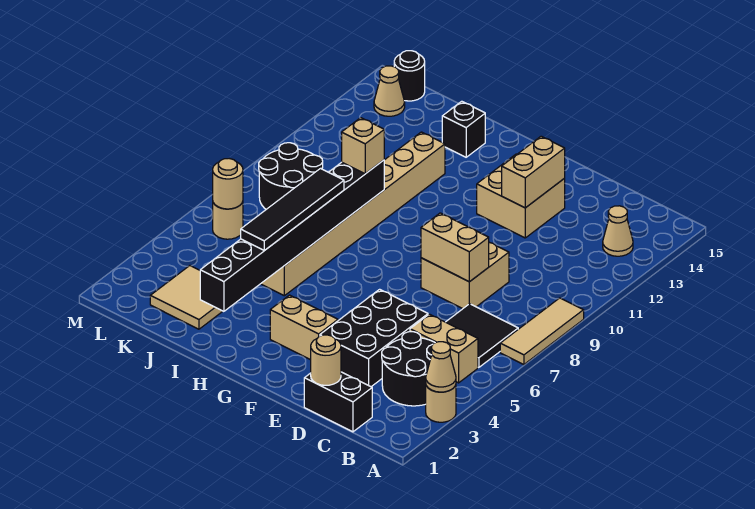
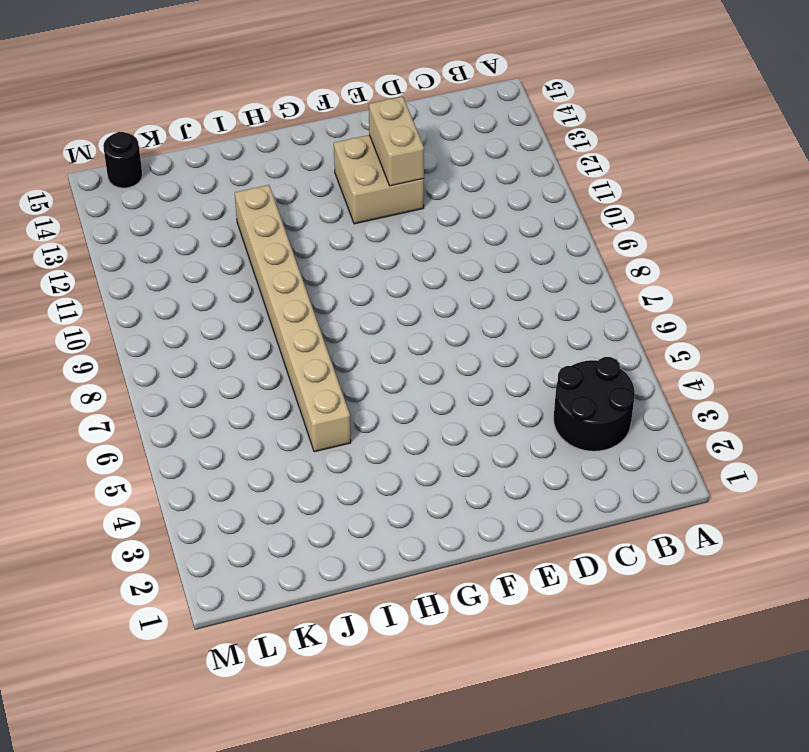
none -> tan 1x1 round brick [426,385,456,422]
none -> tan 1x3 tile [500,298,584,365]
none -> tan 1x2 brick [410,314,478,383]

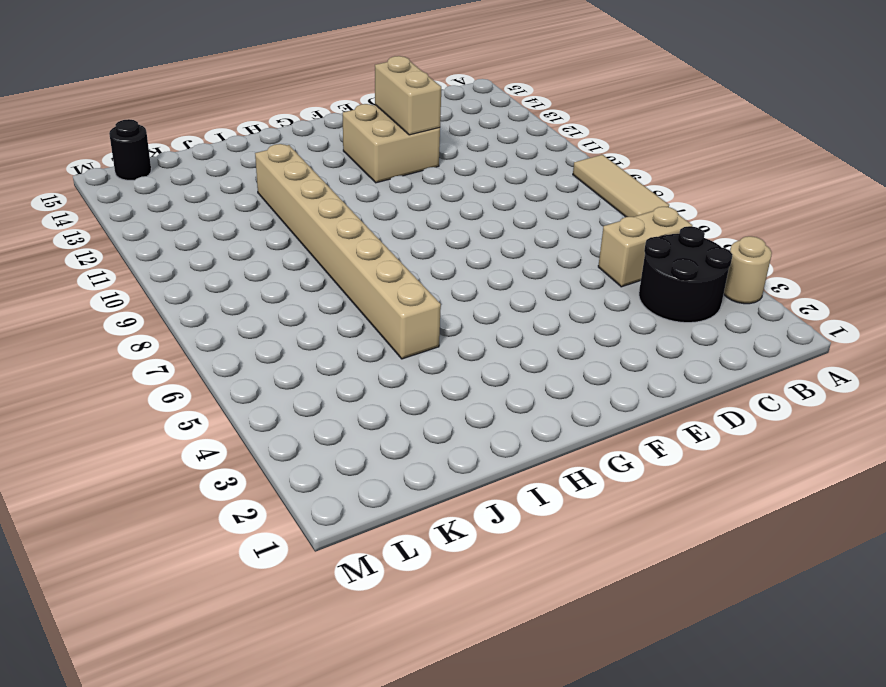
none -> black 2x2 tile [446,304,518,368]
none -> tan 1x1 cone [603,206,633,256]
none -> black 1x2 brick [304,372,372,432]

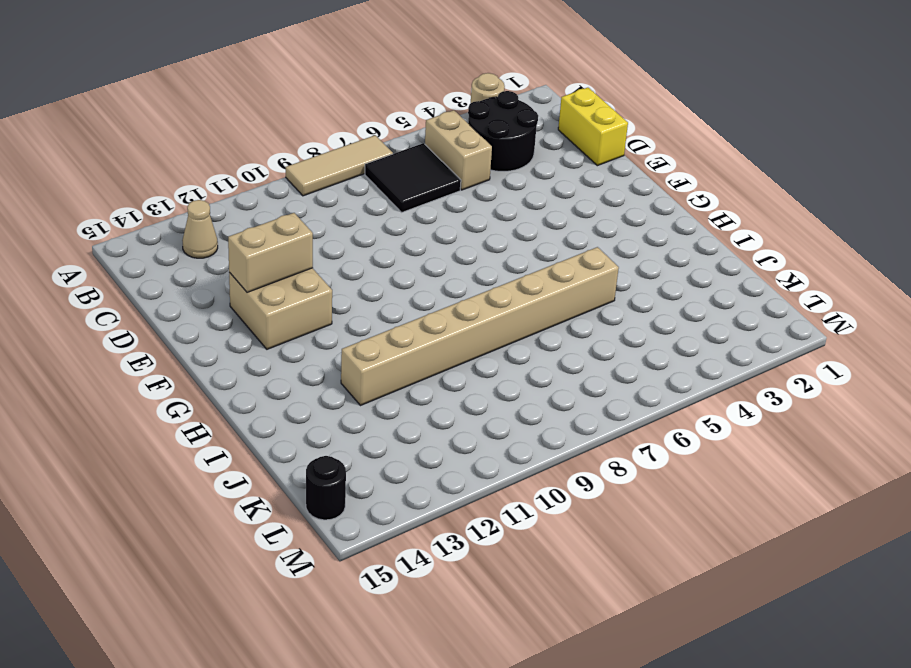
yellow 1x2 brick [558,88,628,166] -> black 1x2 brick [304,372,372,432]
none -> black 2x3 brick [320,289,428,387]
none -> tan 2x2 brick [421,242,509,309]
none -> tan 1x2 brick [270,295,338,360]

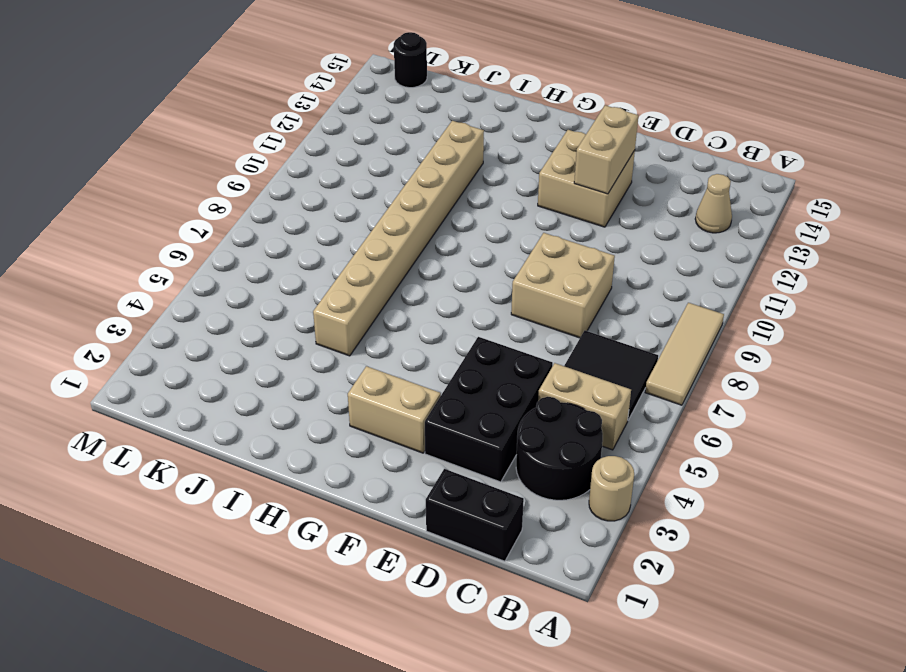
none -> black 1x1 brick [442,101,485,157]
none -> tan 2x2 tile [150,266,223,329]
none -> black 2x2 round brick [259,143,323,209]

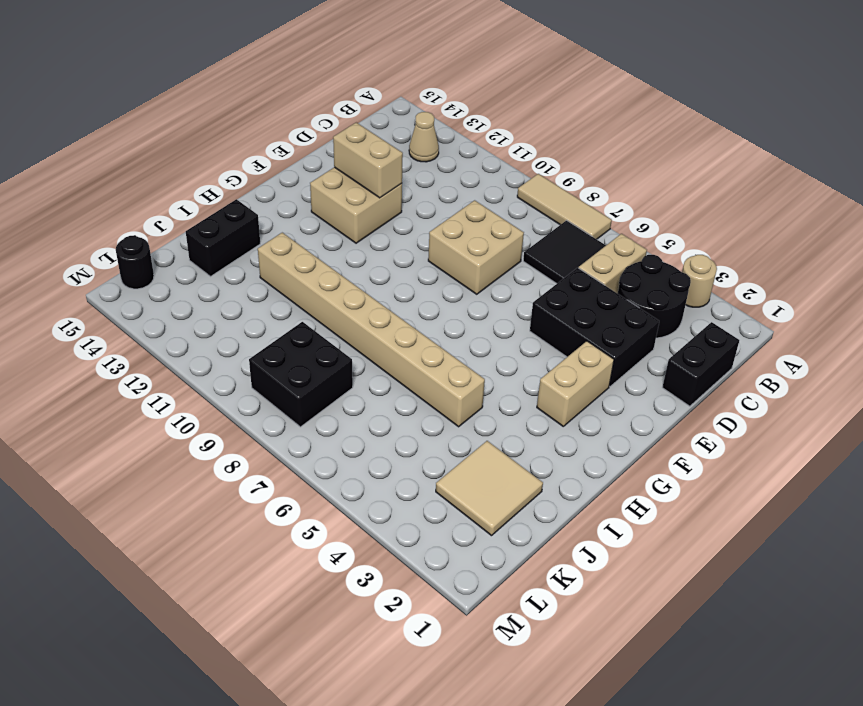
black 1x2 brick [186,199,260,276] -> black 1x1 brick [442,101,485,157]
black 2x2 brick [249,322,353,427] -> black 2x2 round brick [259,143,323,209]
none -> tan 1x1 round brick [213,202,243,239]
none -> tan 1x1 cone [374,66,405,116]
none -> tan 1x1 cone [426,342,456,392]

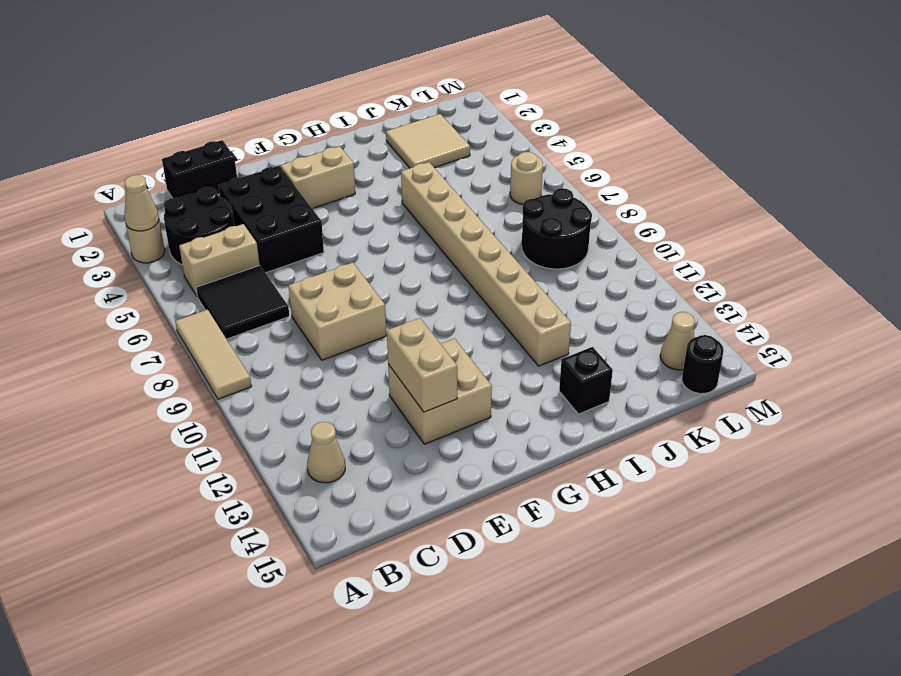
none -> tan 1x1 round brick [311,335,341,385]
none -> tan 1x2 brick [421,213,489,282]
none -> black 1x8 brick [200,160,384,311]

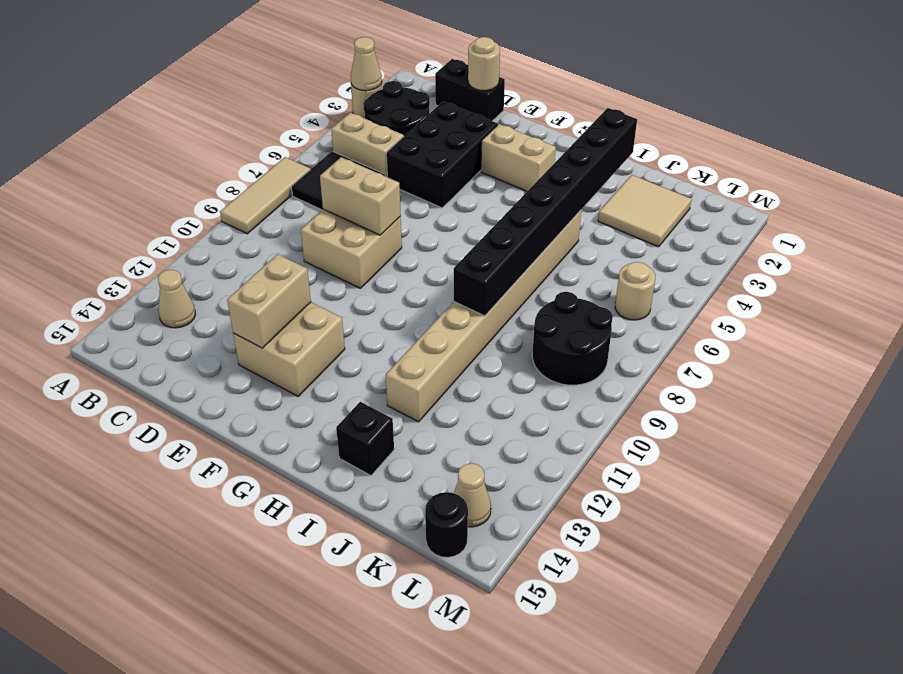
none -> tan 1x1 round brick [213,159,243,209]
none -> black 1x4 tile [241,169,344,251]
none -> tan 1x1 brick [342,118,384,174]

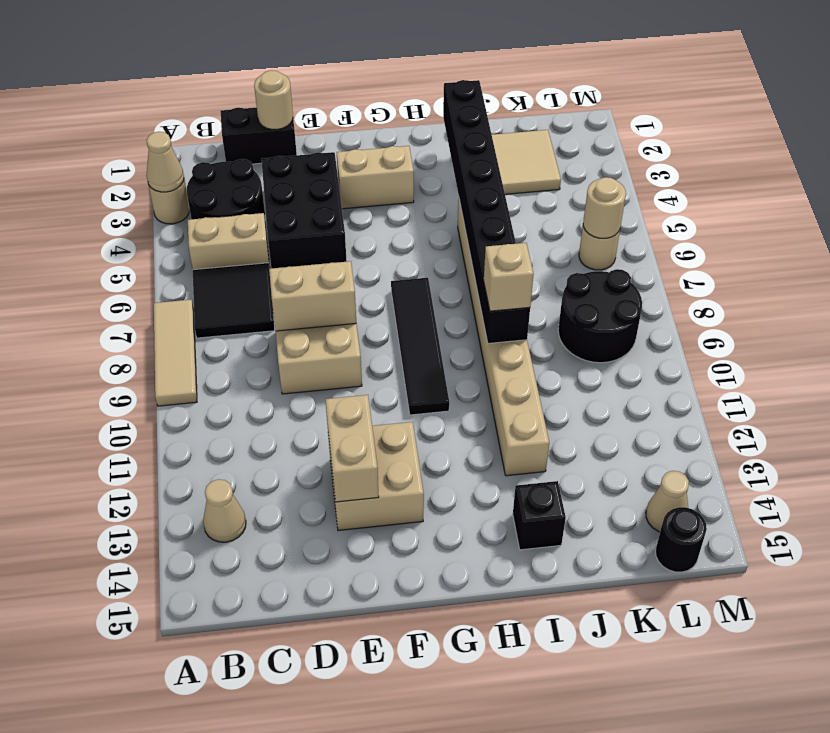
black 1x4 tile [391,278,449,415] -> black 1x4 tile moved to [241,169,344,251]

